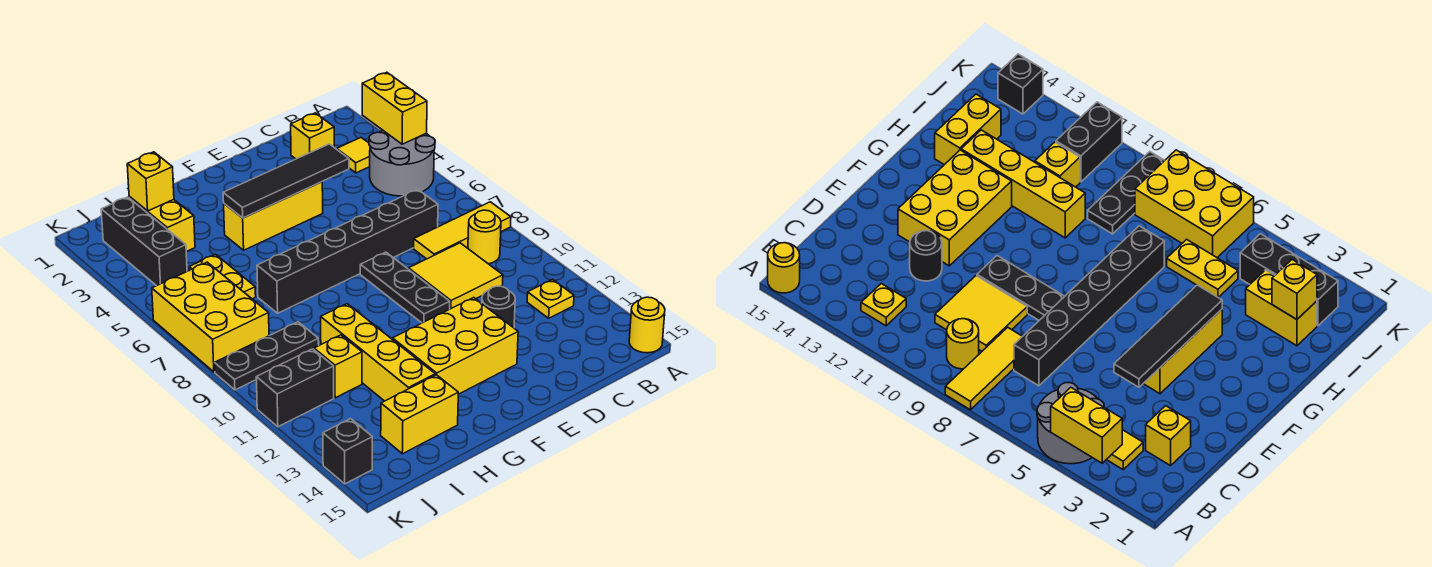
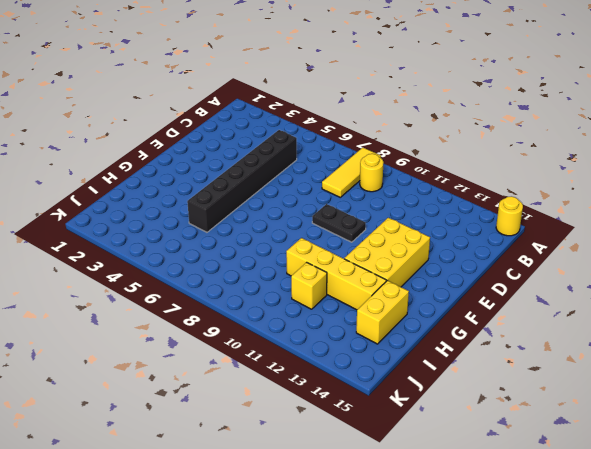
black 1x6 brick [187,130,297,232] -> black 1x6 brick moved to [257,189,438,313]
black 1x2 plate [312,204,366,242] -> black 1x3 plate [360,252,450,323]
none -> grey 2x2 round brick [369,130,435,196]
none -> yellow 1x1 tile [337,138,370,173]
none -> yellow 1x1 plate [527,279,574,318]

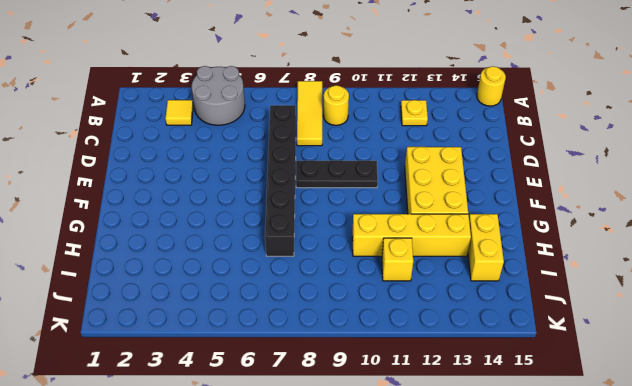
none -> yellow 1x1 brick [291,113,334,159]
none -> yellow 2x2 tile [409,243,503,309]
none -> black 1x1 round brick [482,286,515,328]

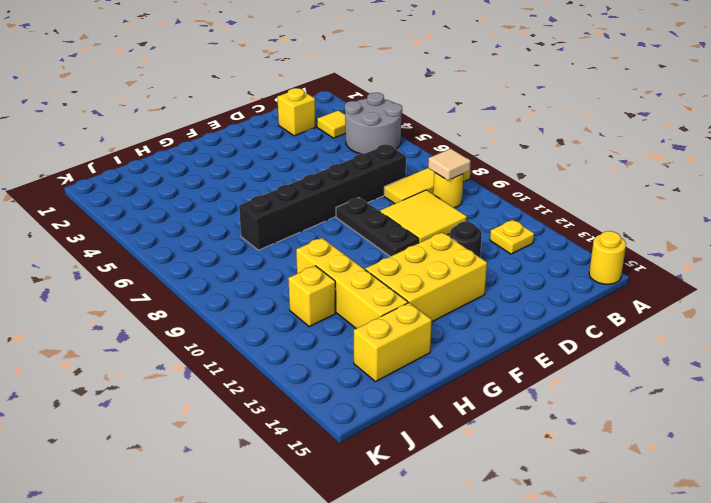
tan 1x1 tile [428,149,471,180] -> none
none -> yellow 1x3 brick [224,182,323,250]
none -> yellow 1x2 brick [129,197,195,252]
none -> yellow 1x2 plate [189,254,256,299]

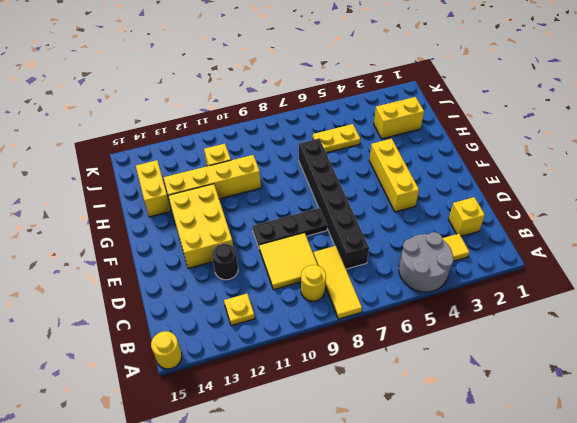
none -> black 1x3 plate [215,322,319,390]
none -> black 1x3 brick [101,197,187,286]
none -> yellow 2x3 brick [152,262,269,372]

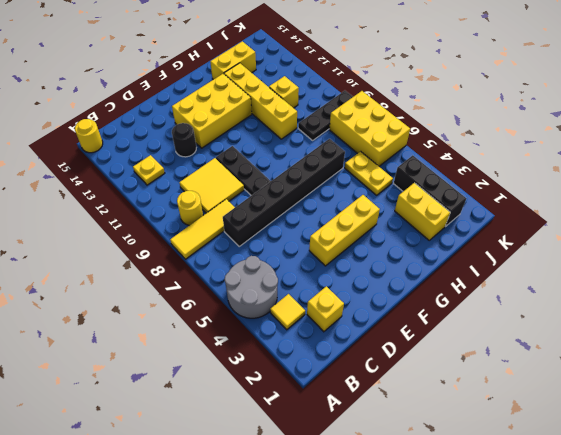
none -> black 1x2 brick [256,349,334,427]
none -> black 1x1 brick [323,419,372,484]
none -> yellow 1x2 brick [362,72,427,144]

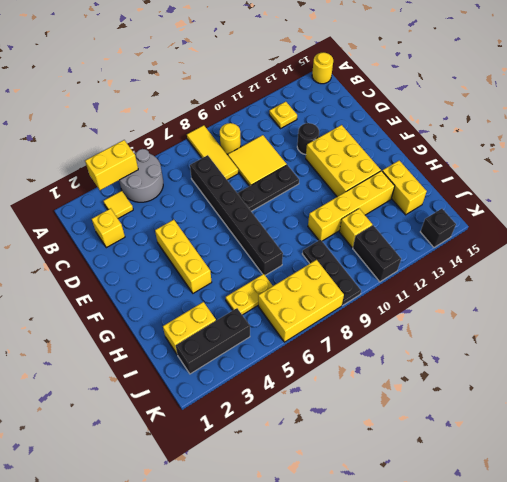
none -> black 1x4 tile [223,144,349,218]
none -> yellow 1x1 brick [127,152,174,211]

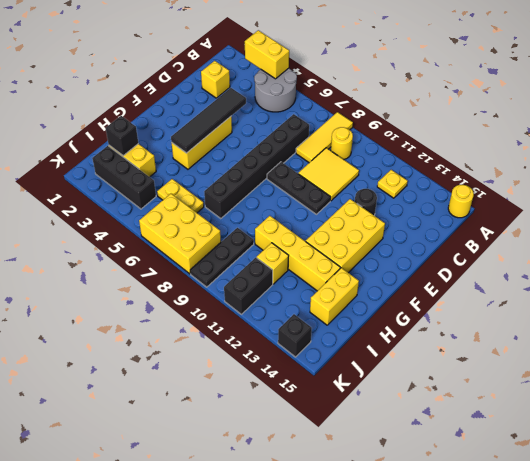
black 1x1 brick [106,116,138,156] -> yellow 1x1 brick [127,152,174,211]
none -> yellow 1x1 tile [337,138,370,173]

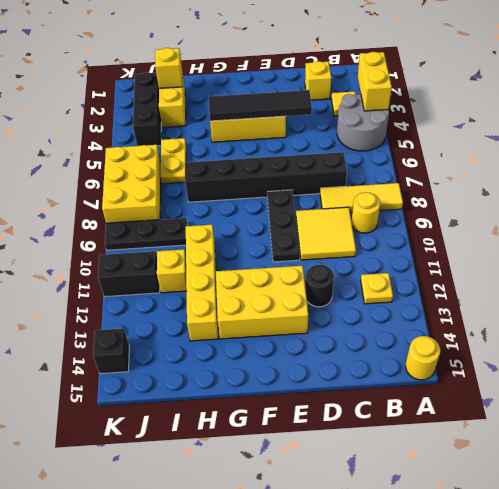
none -> yellow 1x2 brick [381,375,458,454]

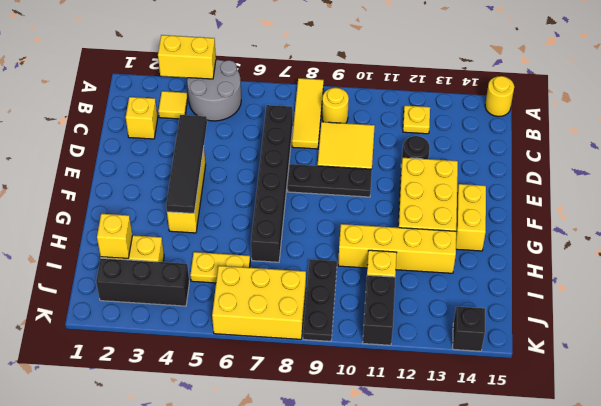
yellow 1x2 brick [456,184,486,251] -> yellow 1x2 brick moved to [381,375,458,454]

